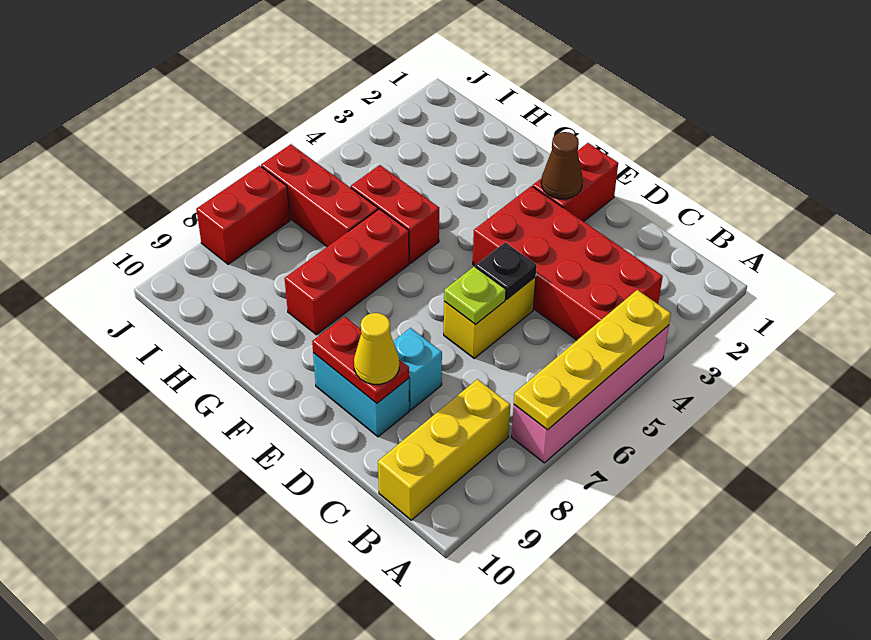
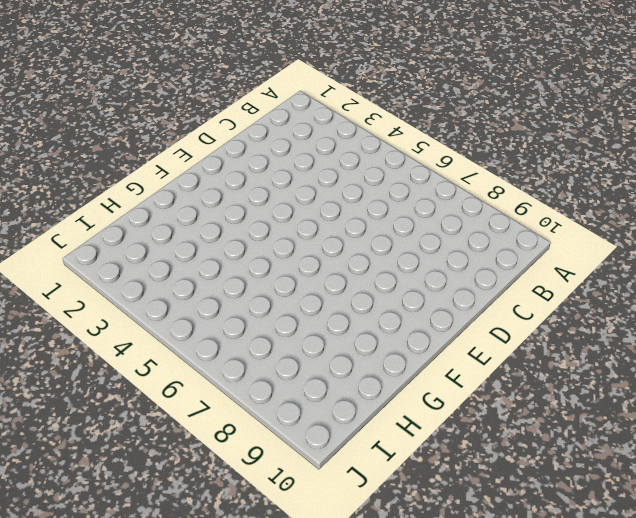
none -> pink 1x4 brick [512,325,669,463]
none -> red 2x4 brick [473,186,663,340]
none -> yellow 1x3 brick [378,379,510,520]

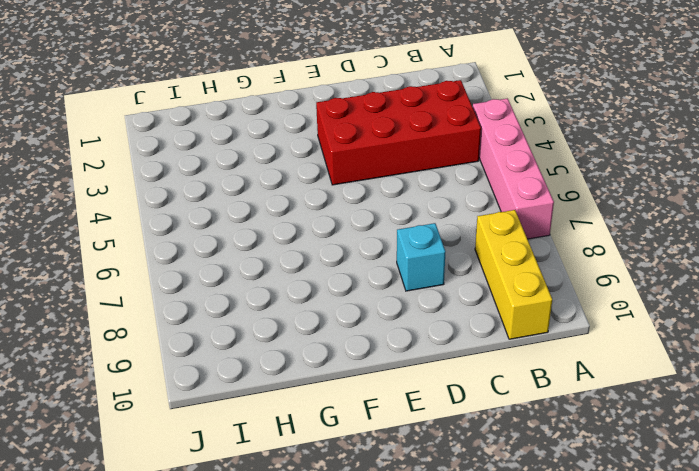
none -> yellow 1x2 brick [444,277,536,358]
none -> cyan 1x2 brick [313,353,409,437]
none -> red 1x2 brick [533,143,618,221]

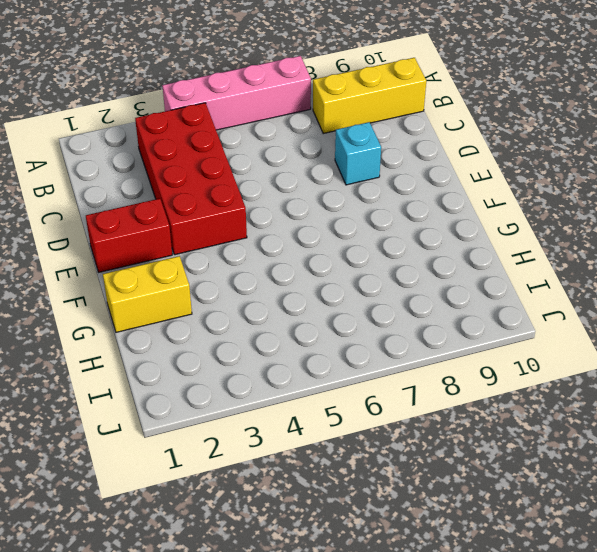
yellow 1x2 brick [103,256,192,332] -> yellow 1x2 brick moved to [444,277,536,358]
none -> cyan 1x2 brick [313,353,409,437]
none -> red 1x2 brick [351,165,439,263]
none -> red 1x3 brick [285,209,409,335]

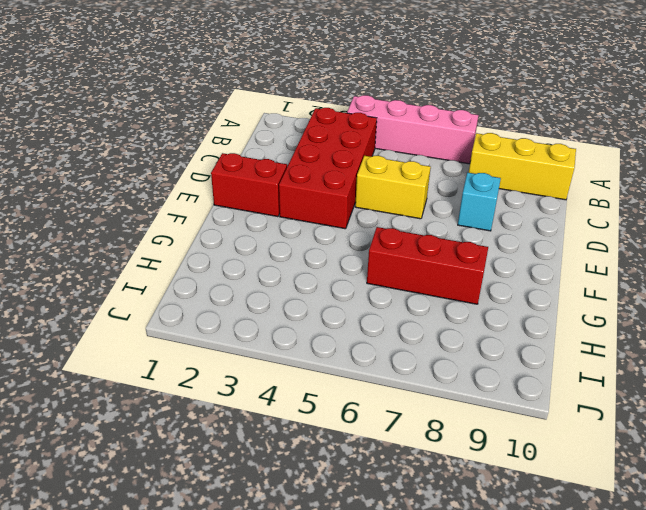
none -> cyan 1x2 brick [313,353,409,437]
none -> red 1x2 brick [351,165,439,263]
none -> red 1x3 brick [261,144,378,247]

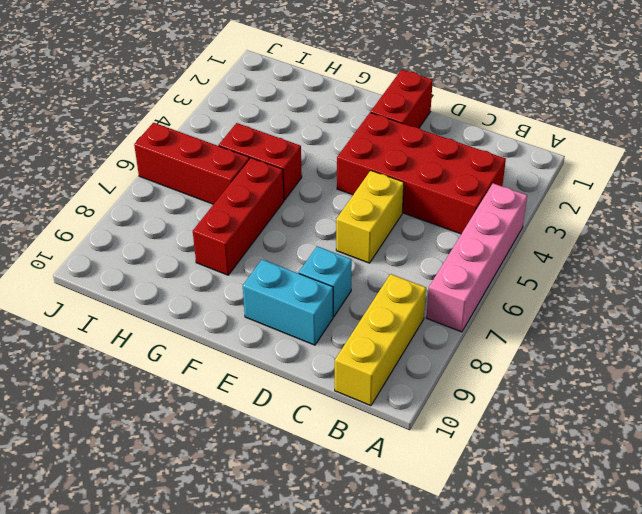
none -> red 1x2 brick [196,166,290,264]
none -> yellow 1x4 plate [514,290,671,430]
none -> black 1x1 plate [476,242,537,299]

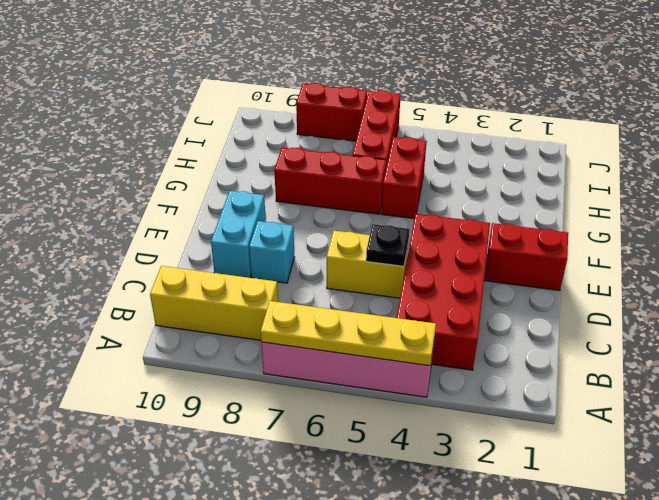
none -> lime 1x1 plate [444,266,506,325]
none -> red 1x2 plate [312,317,409,403]
none -> brown 1x1 cone [541,132,583,199]

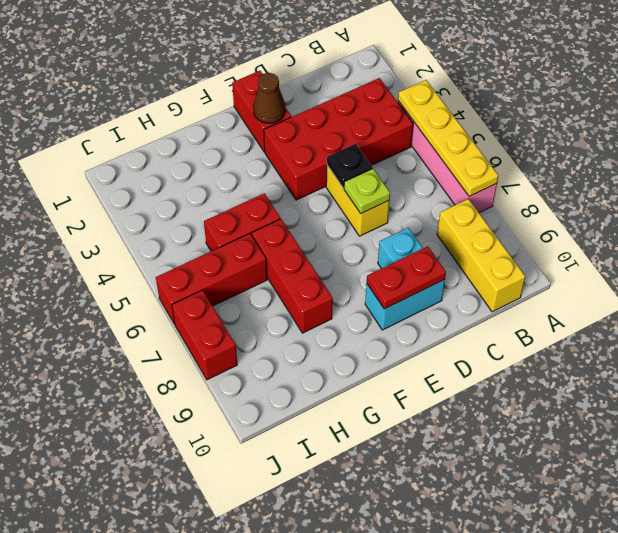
none -> yellow 1x1 cone [354,313,399,384]

